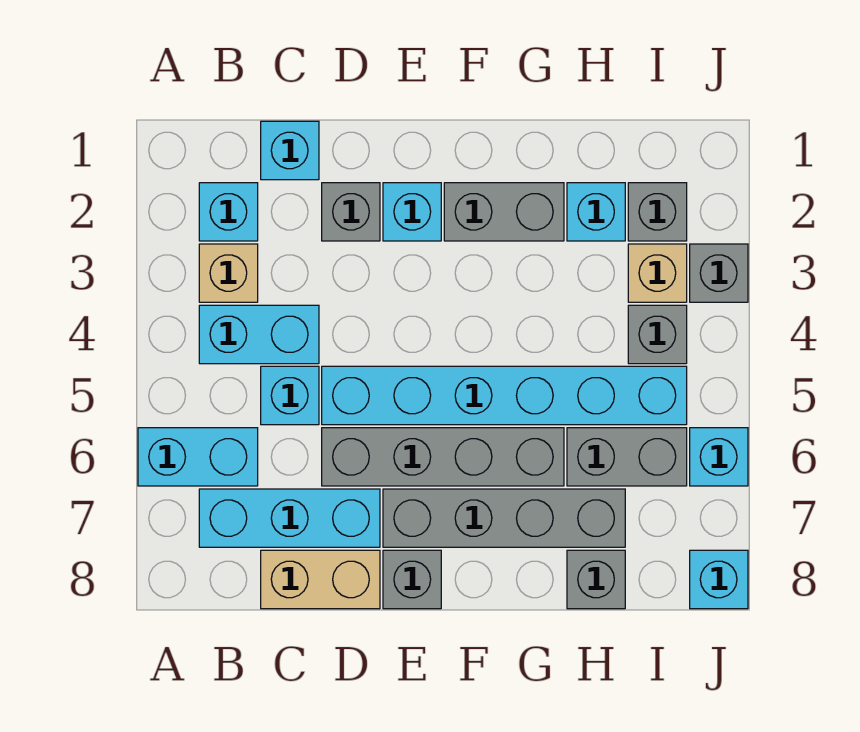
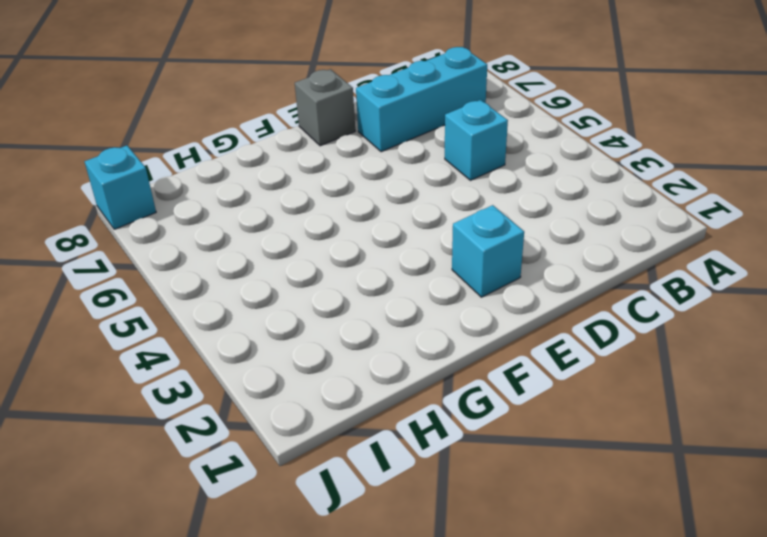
none -> cyan 1x2 brick [138,428,258,486]
none -> cyan 1x1 brick [199,183,258,241]
none -> tan 1x1 brick [199,244,258,302]

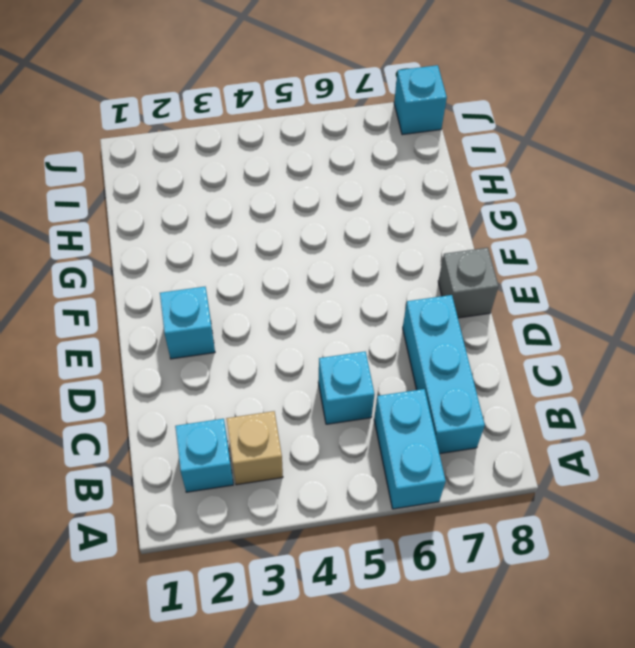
none -> cyan 1x2 brick [199,305,319,364]
none -> cyan 1x1 brick [261,121,319,180]
none -> tan 1x2 brick [261,550,380,609]

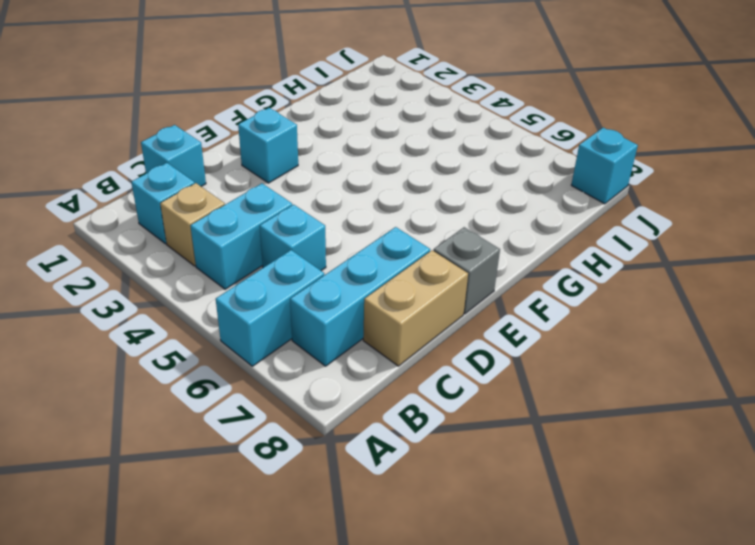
none -> grey 1x1 brick [322,183,380,241]
none -> cyan 1x6 brick [322,366,687,425]
none -> grey 1x4 brick [322,428,564,486]

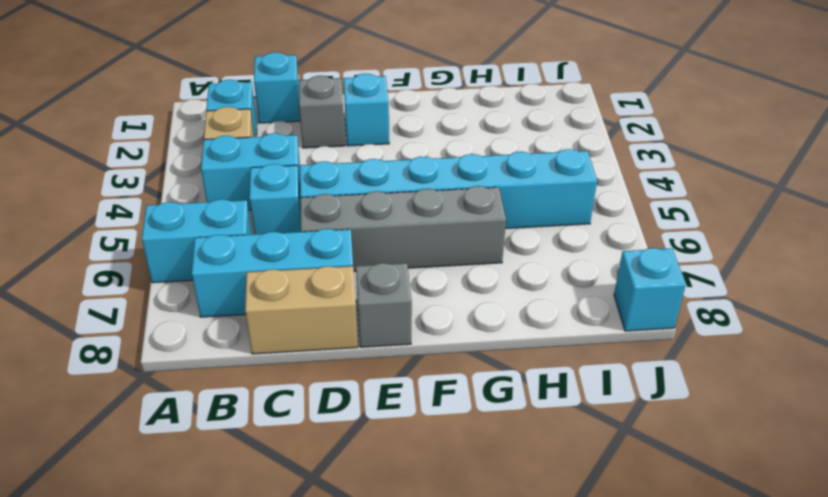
none -> grey 1x4 brick [383,489,625,547]
none -> grey 1x2 brick [444,183,564,241]
none -> cyan 1x1 brick [567,183,625,241]

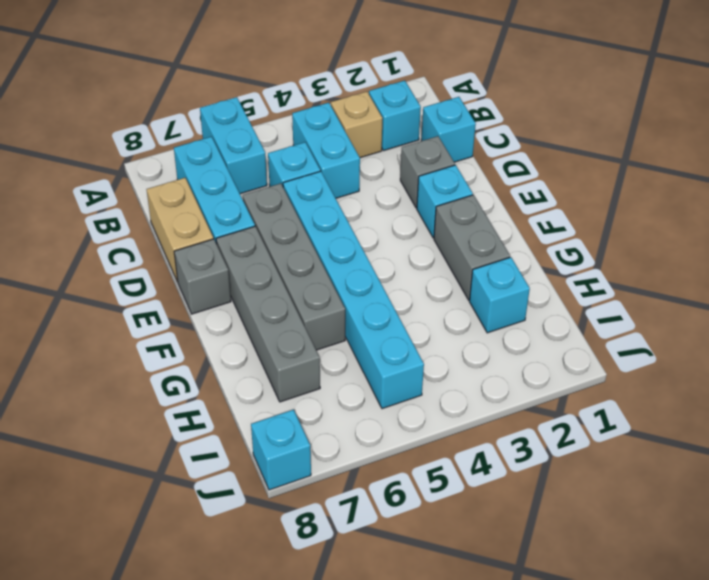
none -> grey 1x2 brick [567,428,687,486]
none -> grey 1x1 brick [567,550,625,609]
none -> grey 1x1 brick [628,183,687,241]

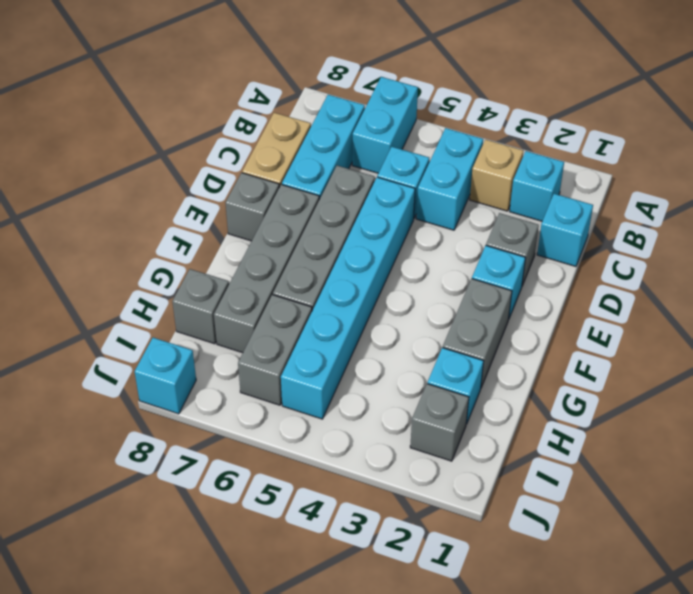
none -> tan 1x1 brick [628,244,687,302]
none -> grey 1x1 brick [628,305,687,364]
none -> grey 1x1 brick [690,244,748,302]

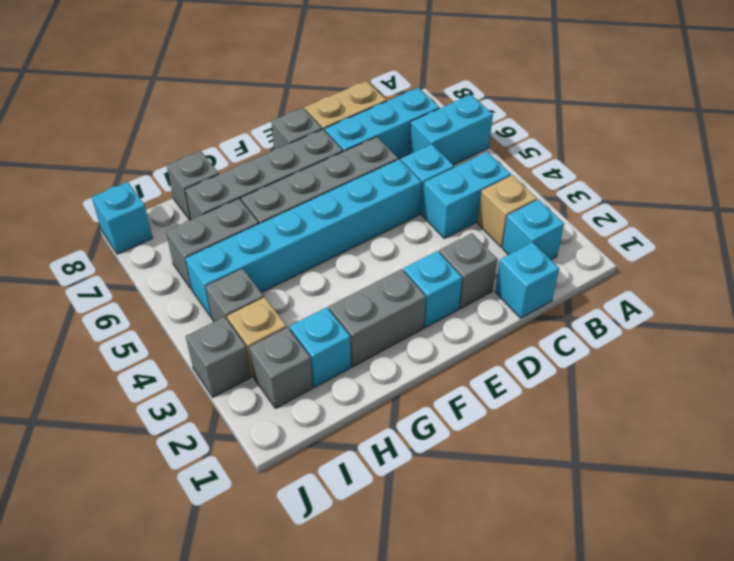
none -> cyan 1x1 brick [690,428,748,486]

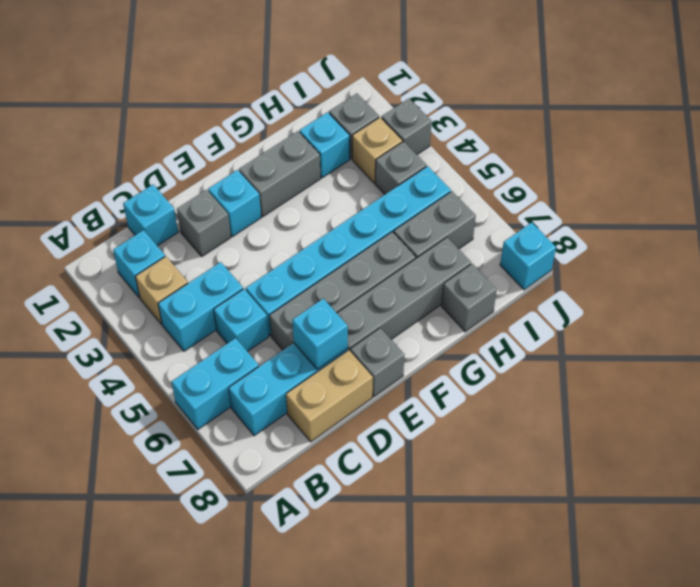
cyan 1x1 brick [292,298,348,369] -> cyan 1x1 brick moved to [690,428,748,486]

